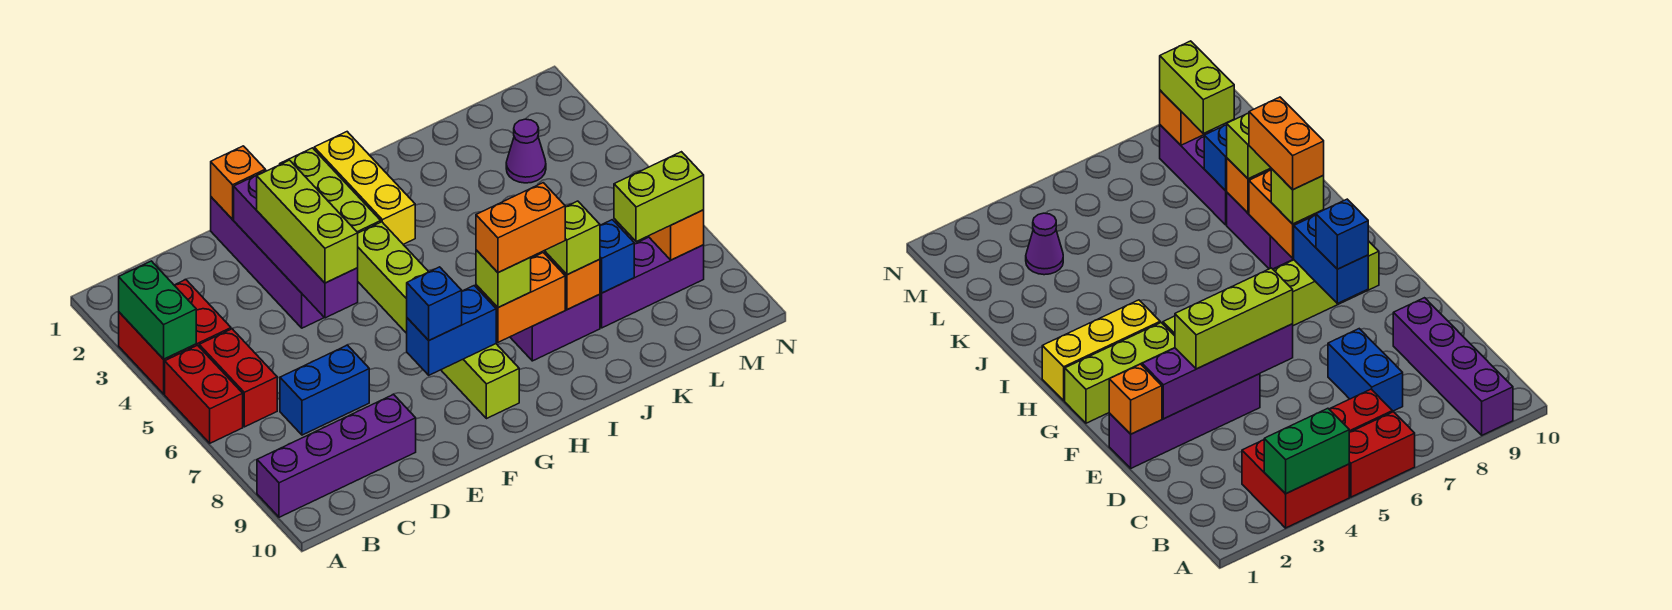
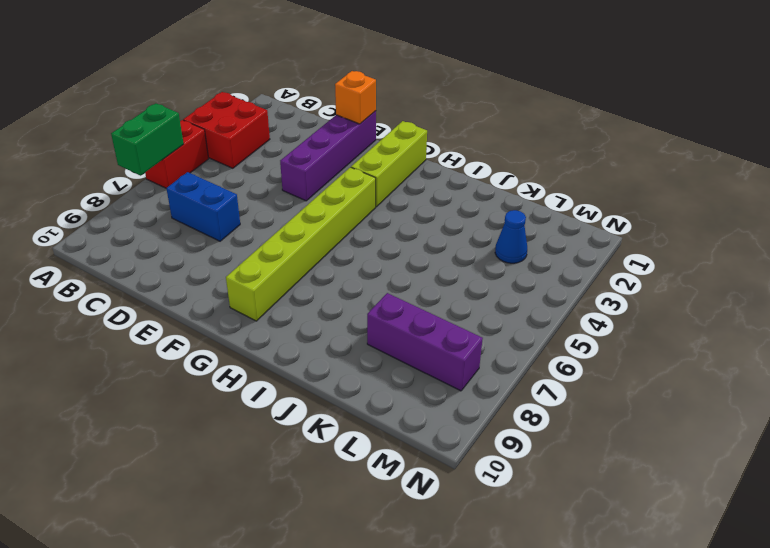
green 1x2 brick [111,103,184,175] -> green 1x2 brick moved to [119,261,196,359]
blue 1x1 cone [495,210,527,263] -> purple 1x1 cone [506,119,546,183]
none -> purple 1x4 brick [257,395,416,517]
none -> red 1x2 brick [199,329,277,427]
none -> yellow 1x3 brick [314,132,415,244]

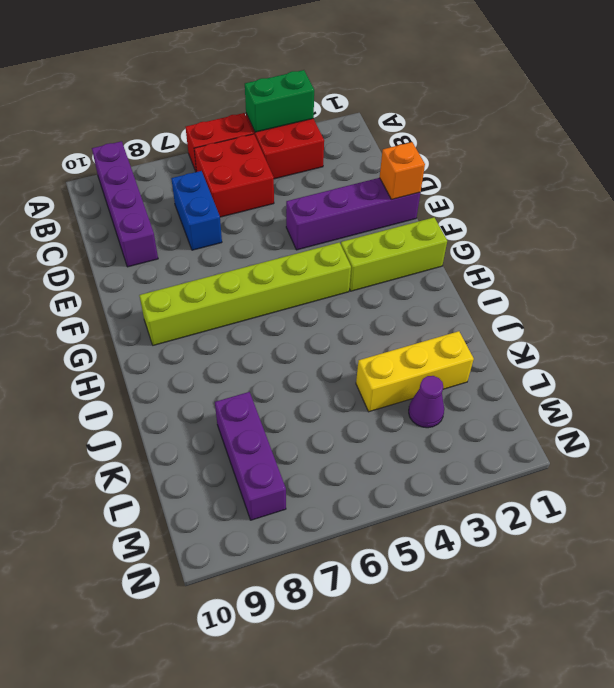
red 2x2 brick [194,134,274,217] -> red 1x2 brick [199,329,277,427]
yellow 1x3 brick [356,331,474,412] -> yellow 1x3 brick moved to [314,132,415,244]
none -> purple 1x2 brick [510,294,600,361]
none -> purple 1x4 brick [234,171,358,318]
none -> blue 1x2 brick [407,286,496,375]

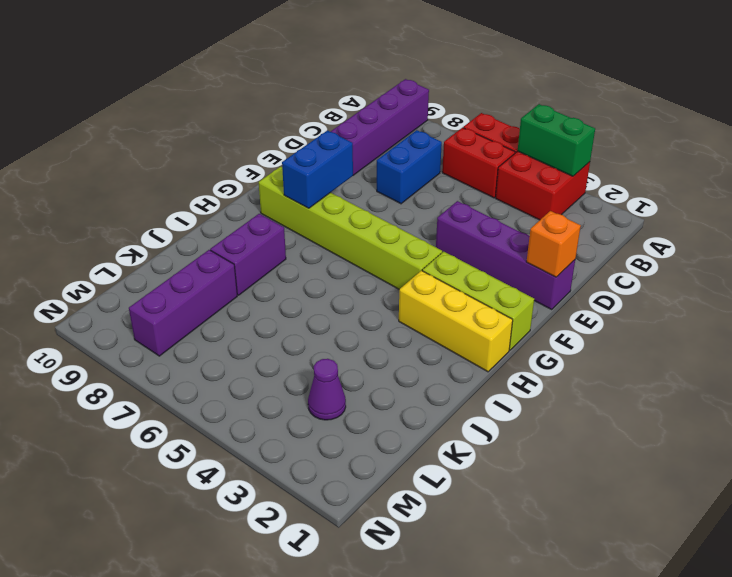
none -> purple 1x4 brick [234,171,358,318]
none -> orange 1x2 brick [476,253,565,342]
none -> orange 1x1 brick [545,252,600,310]

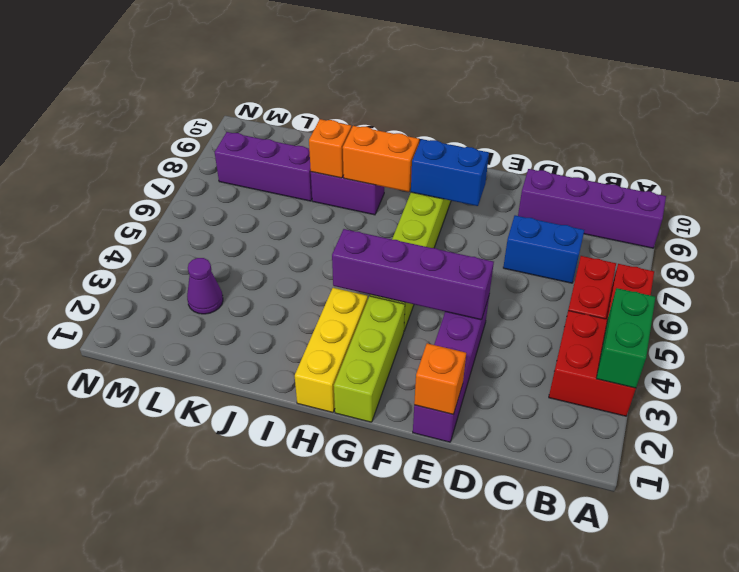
purple 1x4 brick [332,229,494,320] -> purple 1x4 brick turned to [234,171,358,318]
none -> blue 1x1 brick [600,220,634,293]
none -> orange 1x1 brick [649,210,704,260]
none -> lime 1x3 brick [257,160,358,283]

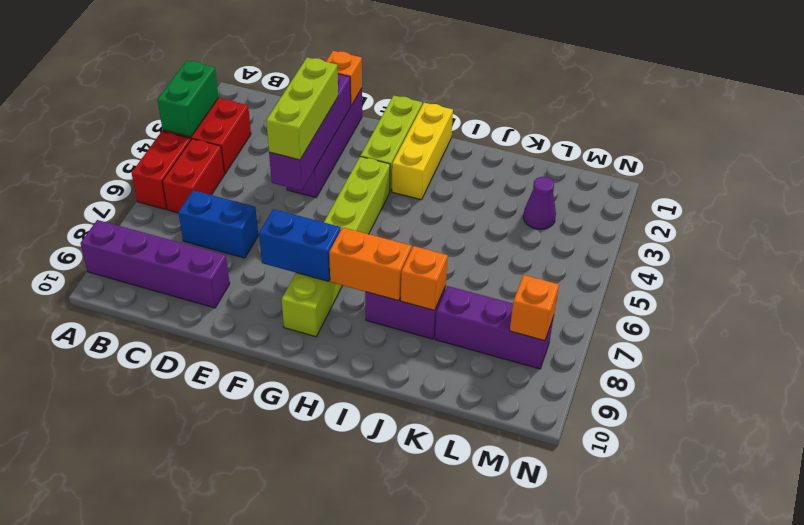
none -> blue 1x1 brick [600,220,634,293]
none -> blue 1x1 brick [407,267,462,340]
none -> lime 1x1 brick [476,250,531,308]

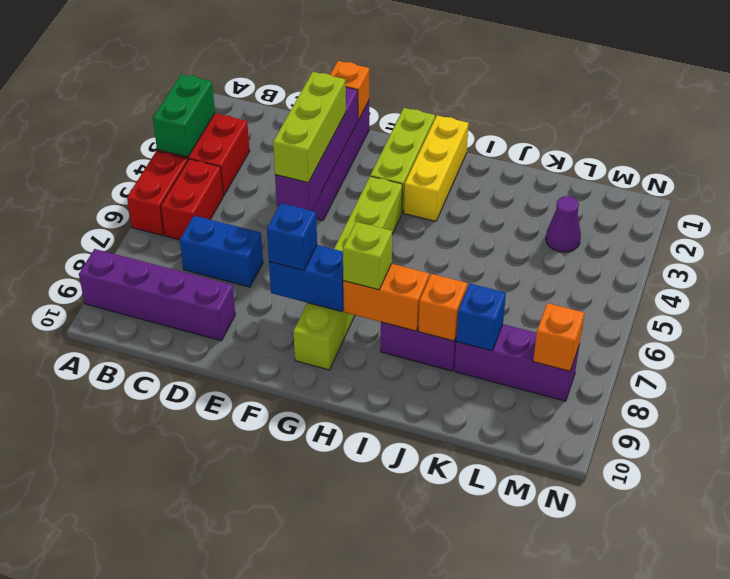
none -> lime 1x1 brick [545,201,600,274]
none -> lime 1x2 brick [614,152,704,242]
none -> orange 1x2 brick [476,183,565,273]

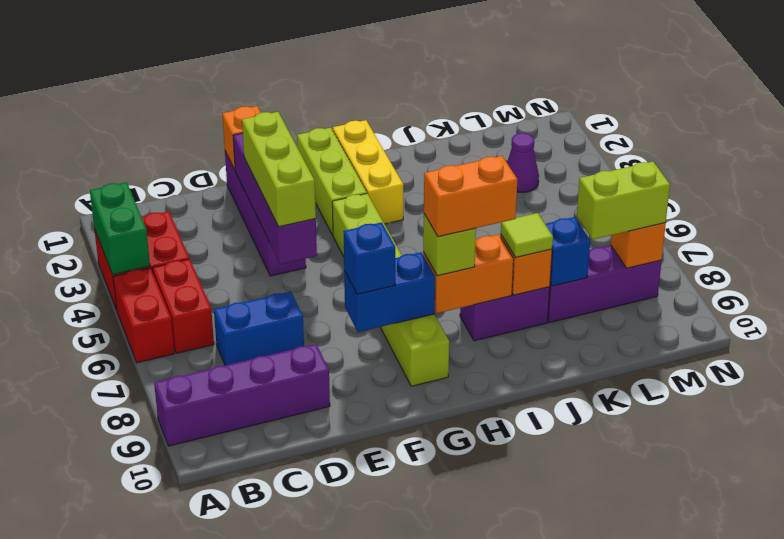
lime 1x1 tile [501,213,553,257] -> lime 1x1 brick [545,201,600,274]

